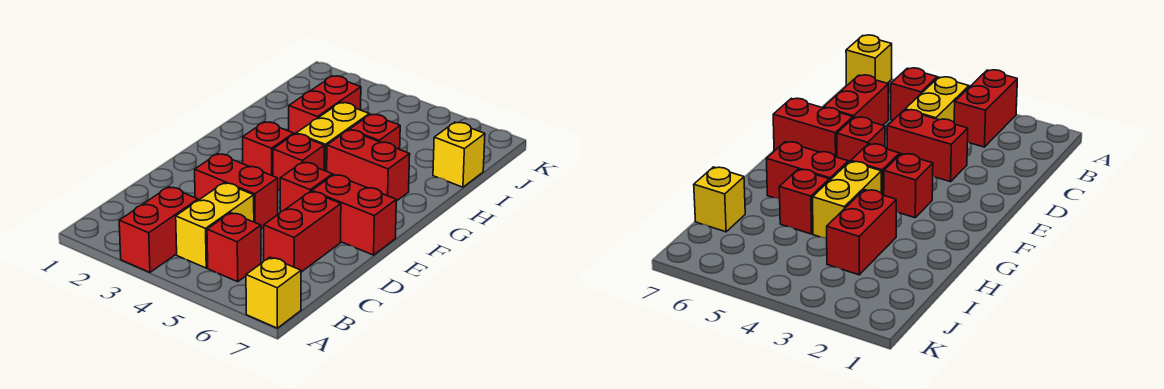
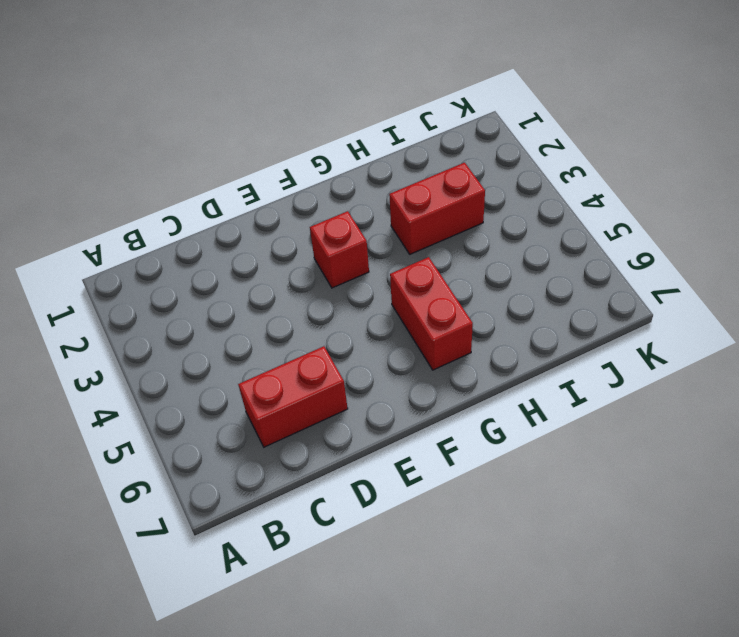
none -> red 1x2 brick [119,187,198,272]
none -> yellow 1x1 brick [246,257,301,328]
none -> yellow 1x2 brick [176,183,254,268]

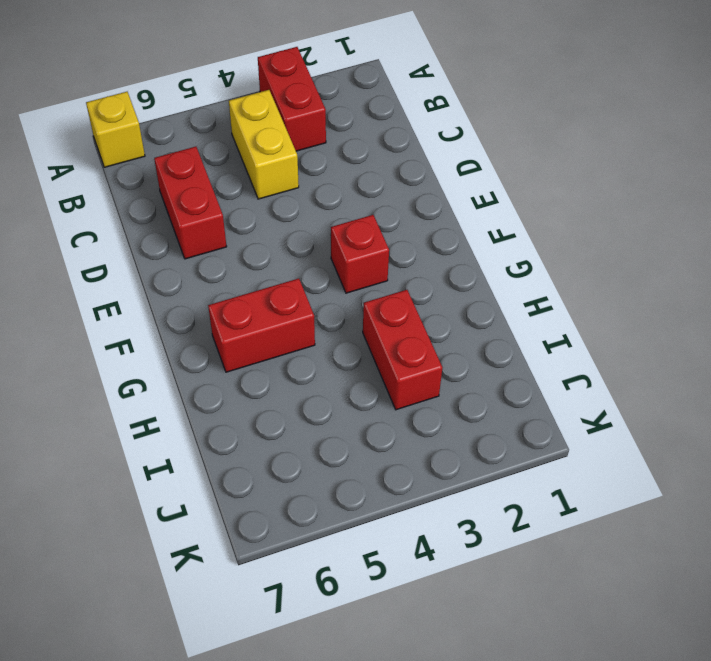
none -> red 1x1 brick [207,213,261,282]
none -> red 1x2 brick [195,154,278,229]
none -> red 1x1 brick [280,162,333,212]

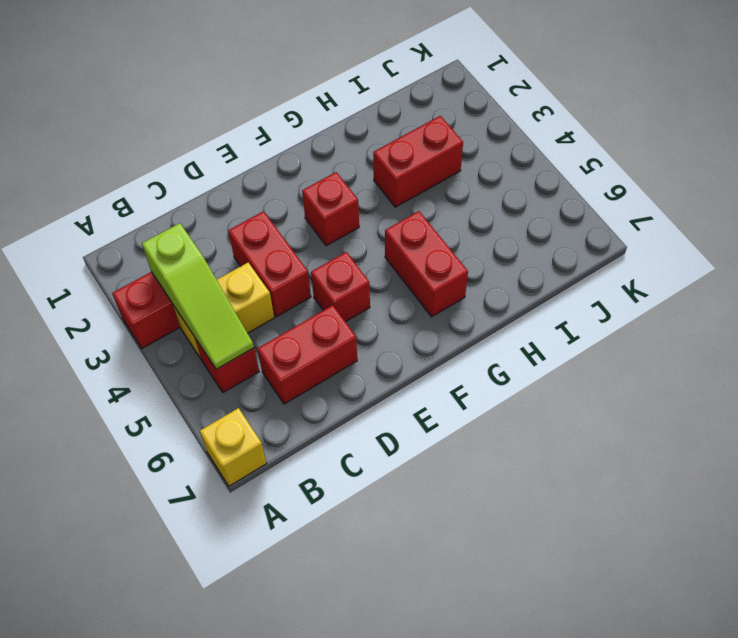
lime 1x3 slope [142,223,254,369] -> none
none -> red 1x2 brick [312,175,396,255]
none -> red 1x1 brick [273,134,324,190]
none -> yellow 1x2 brick [296,103,369,171]

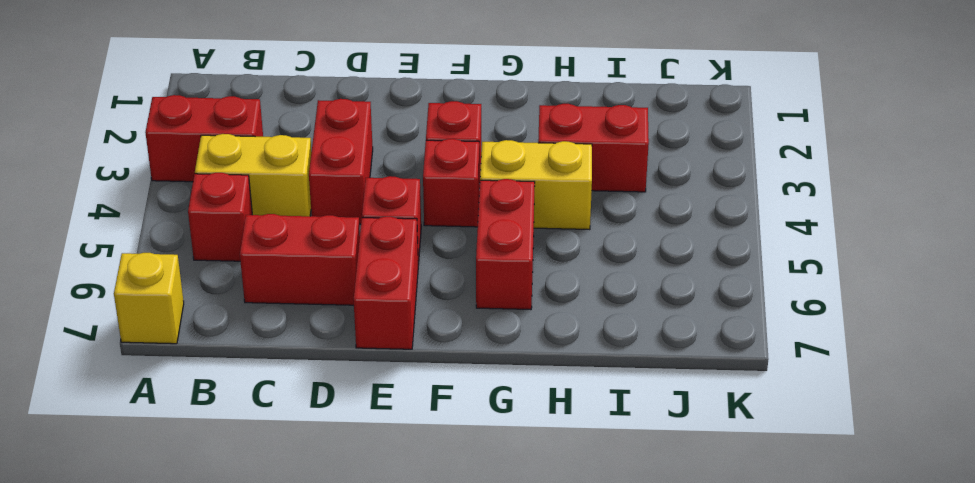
none -> red 1x1 brick [350,114,400,149]
none -> yellow 1x1 brick [433,122,485,187]

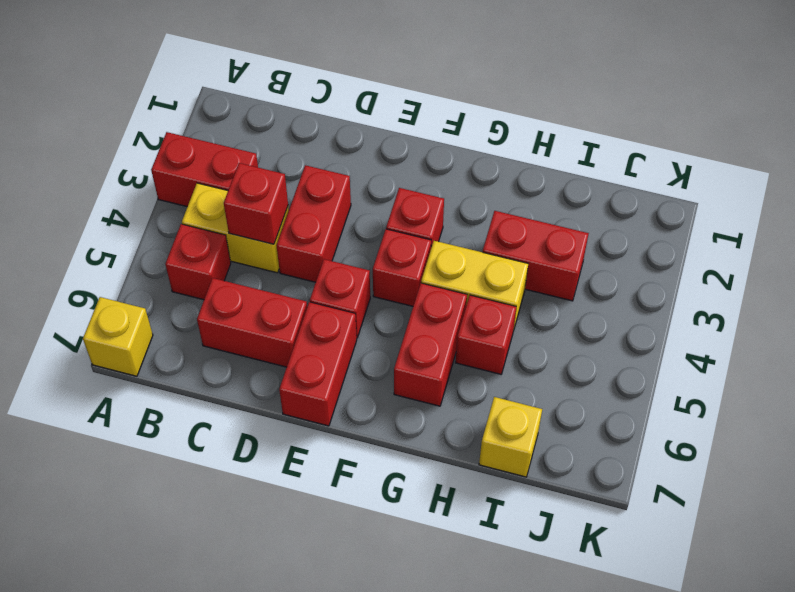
red 1x1 brick [224,163,288,244] -> none

